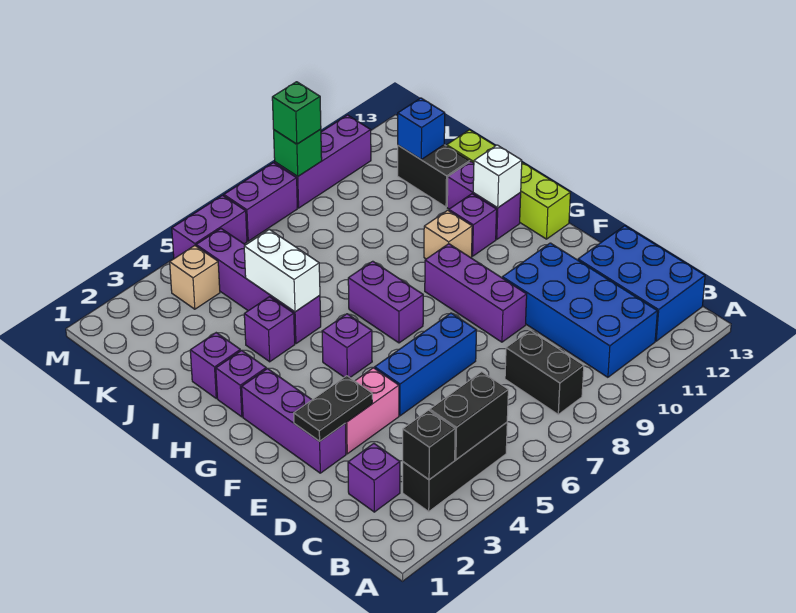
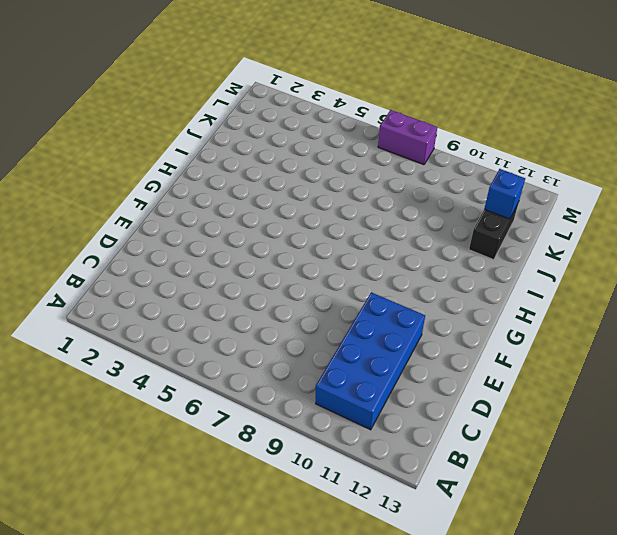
none -> black 1x3 brick [403,422,507,511]
none -> black 1x2 brick [505,330,584,414]
none -> blue 2x3 brick [578,226,705,341]
none -> purple 1x1 brick [348,444,400,512]

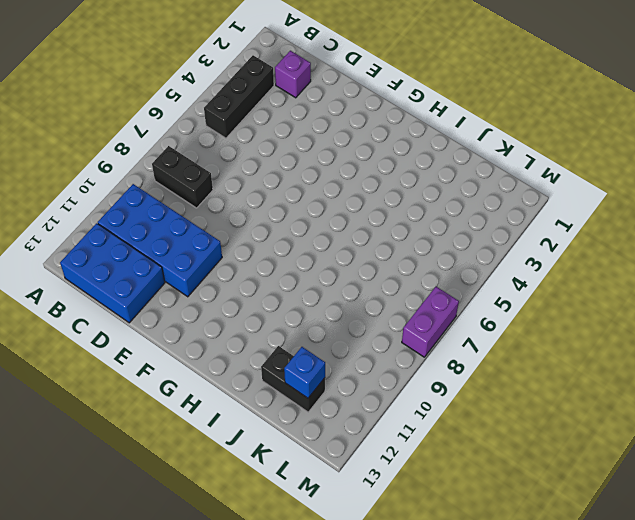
none -> purple 1x3 brick [242,368,346,473]
none -> pink 1x2 brick [345,368,399,454]
none -> blue 1x3 brick [375,313,476,416]
none -> purple 1x3 brick [425,244,527,342]

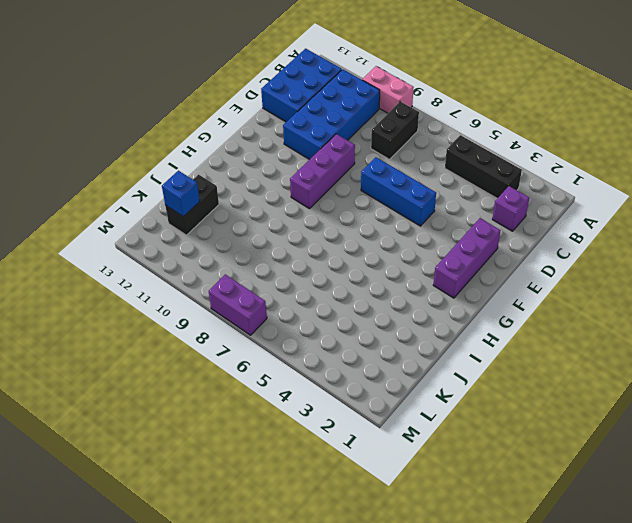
pink 1x2 brick [362,66,414,113] -> pink 1x2 brick moved to [345,368,399,454]
none -> purple 1x1 brick [322,314,372,378]
none -> purple 1x2 brick [348,261,423,343]
none -> lime 1x4 brick [447,130,571,239]
none -> purple 1x1 brick [216,350,266,417]

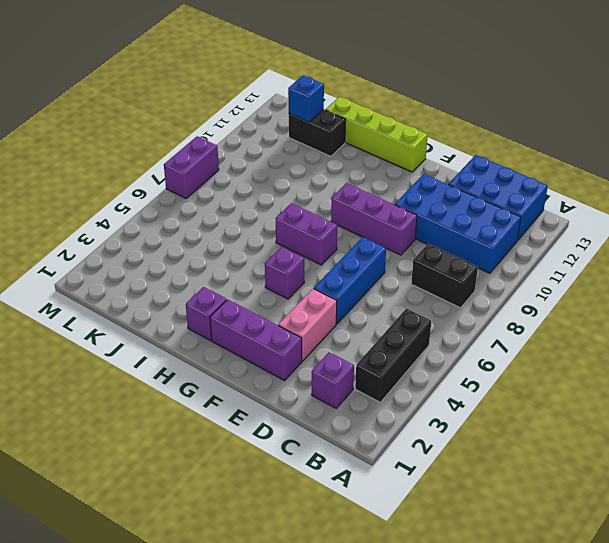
none -> tan 1x1 brick [424,210,472,259]
none -> purple 1x1 brick [449,194,497,256]
none -> purple 1x2 brick [447,161,521,239]
none -> purple 1x1 brick [190,333,241,398]

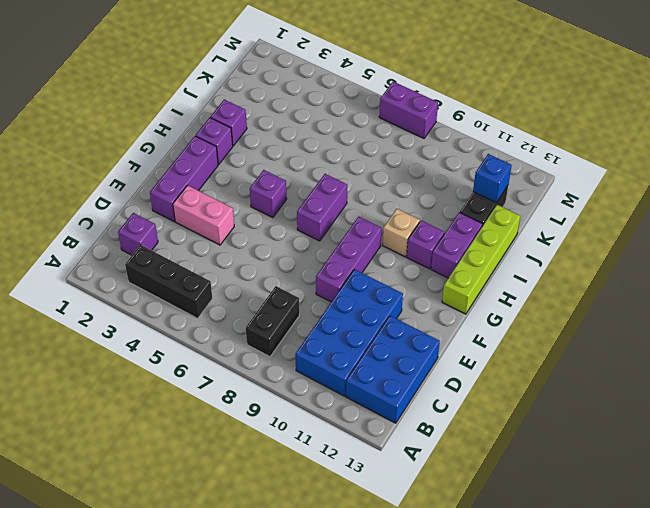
none -> blue 1x3 brick [375,313,476,416]
none -> purple 1x1 brick [244,297,295,362]
none -> purple 1x4 brick [196,229,321,344]
none -> tan 1x1 brick [170,246,220,309]

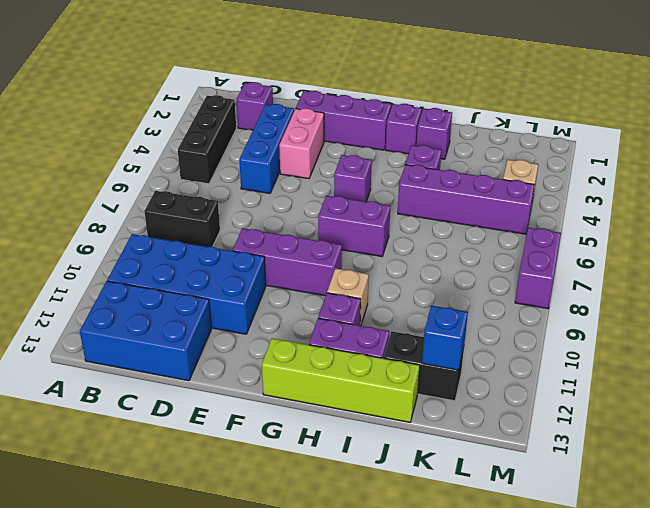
blue 1x3 brick [239,104,294,193] -> blue 1x3 brick moved to [375,313,476,416]
none -> purple 1x2 brick [172,195,247,259]
none -> purple 1x3 brick [275,115,371,208]
none -> black 1x1 brick [403,410,455,480]
none -> black 1x2 brick [430,372,508,460]

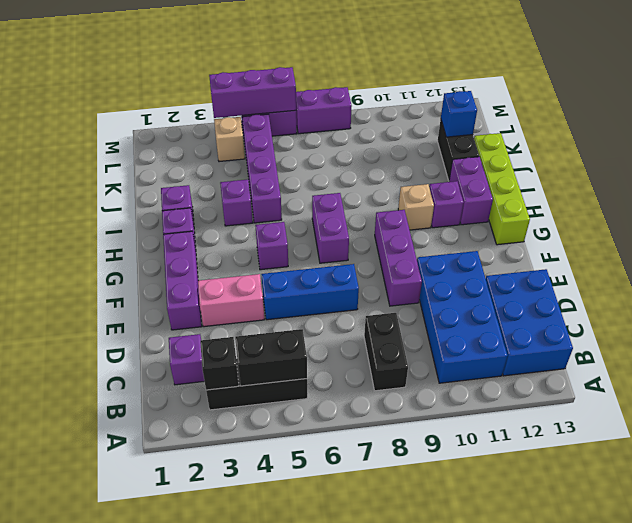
purple 1x3 brick [209,67,296,118] -> purple 1x3 brick moved to [275,115,371,208]
none -> black 1x2 plate [294,376,372,441]
none -> white 1x1 brick [473,145,522,208]
none -> white 1x2 brick [244,230,320,312]
none -> green 1x1 brick [274,129,322,176]

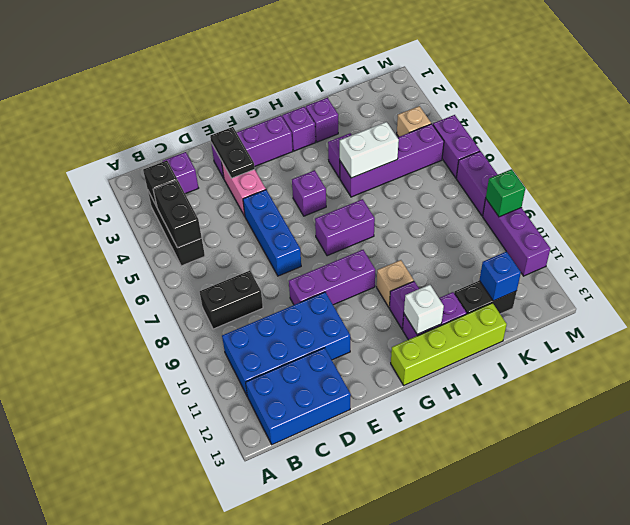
none -> green 1x1 brick [272,82,321,144]

